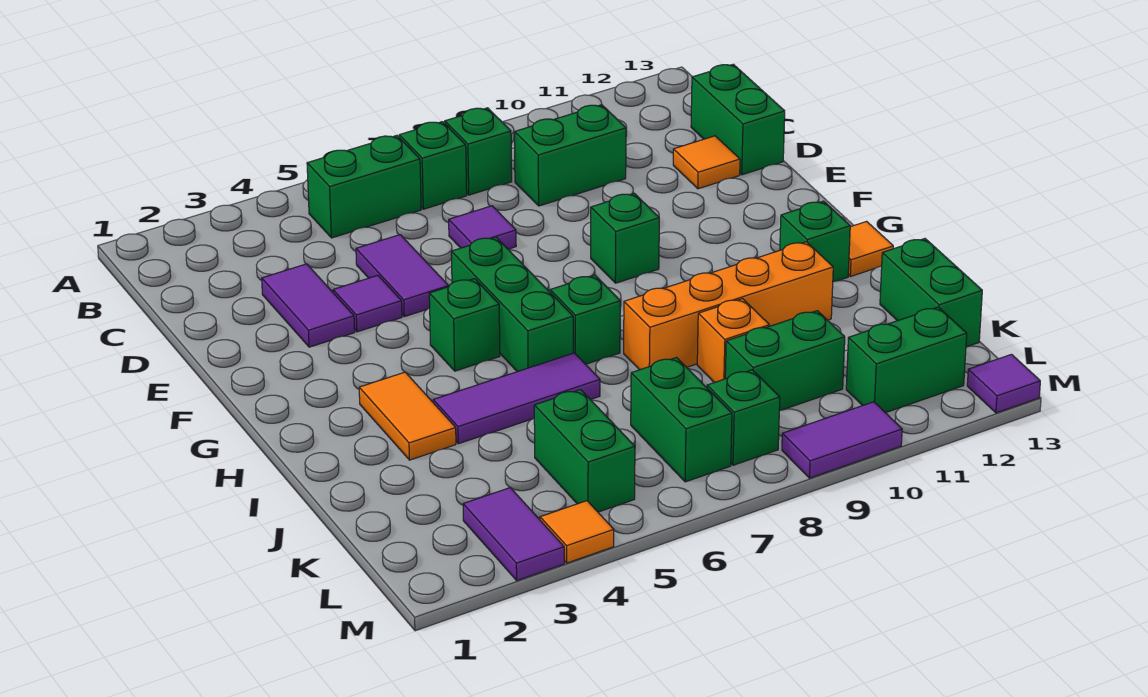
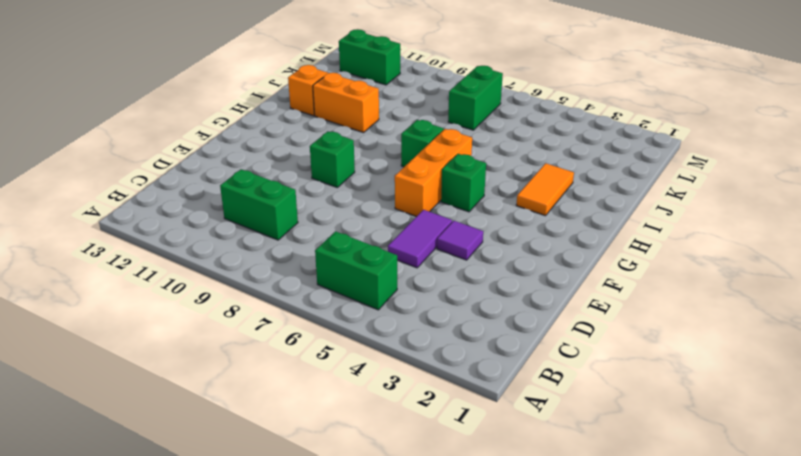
orange 1x3 brick [395,129,472,217] -> green 1x3 brick [451,237,573,372]
orange 1x2 brick [313,73,379,133] -> orange 1x4 brick [624,242,833,370]
orange 1x1 brick [288,65,328,116] -> orange 1x1 brick moved to [697,299,769,383]
none -> green 1x1 brick [399,122,467,209]
none -> green 1x1 brick [445,108,512,195]
none -> green 1x2 brick [691,64,785,175]
none -> purple 1x2 tile [262,264,355,347]

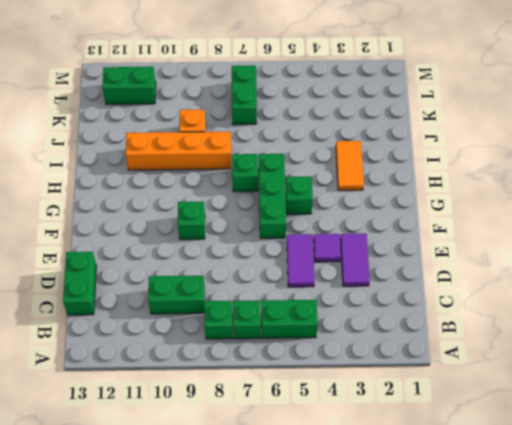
none -> purple 1x1 tile [449,206,516,249]
none -> orange 1x1 tile [673,136,740,189]
none -> green 1x1 brick [780,201,850,282]
none -> orange 1x1 tile [848,221,893,277]

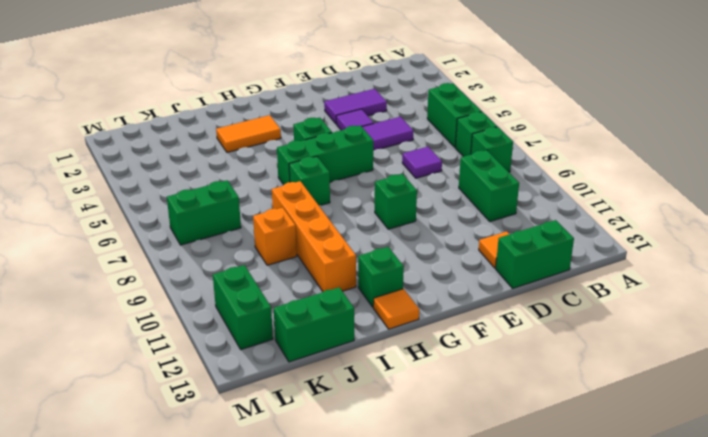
none -> purple 1x3 tile [433,353,600,444]
none -> green 1x2 brick [534,390,635,512]
none -> green 1x2 brick [725,311,845,411]
none -> purple 1x2 tile [463,488,564,580]

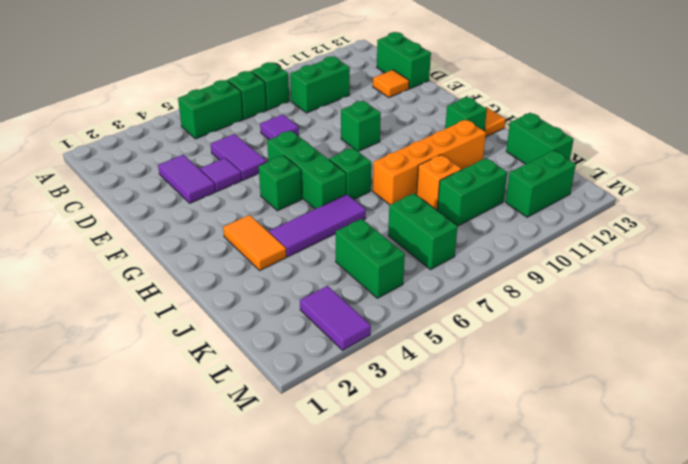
none -> green 1x1 brick [707,370,780,465]
none -> orange 1x1 tile [540,501,614,563]
none -> purple 1x2 tile [782,402,902,478]
none -> purple 1x1 tile [967,354,1040,413]

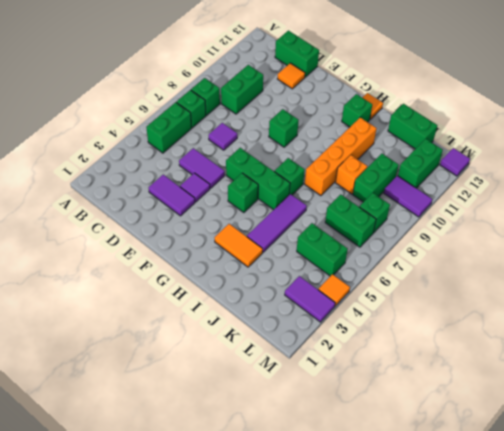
purple 1x2 tile [384,176,432,217] -> purple 1x2 tile turned to [782,402,902,478]

